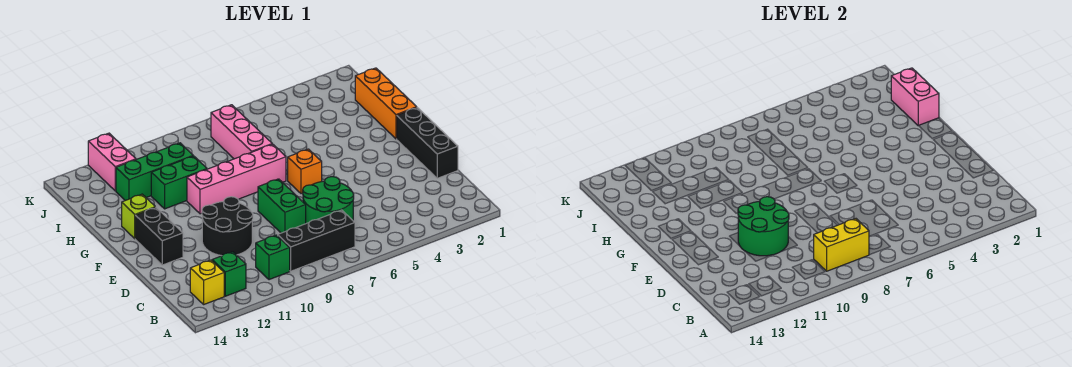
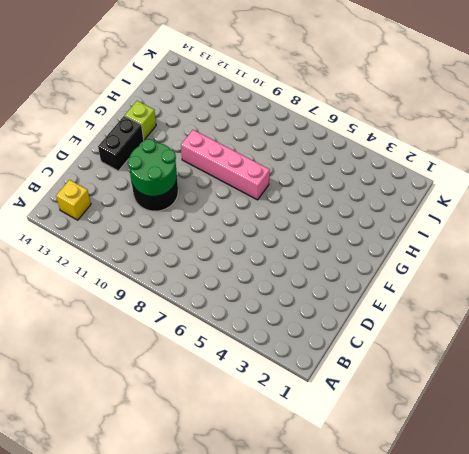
none -> black 1x3 brick [278,210,355,271]
none -> green 1x1 brick [256,235,290,280]
none -> green 1x1 brick [212,252,246,296]

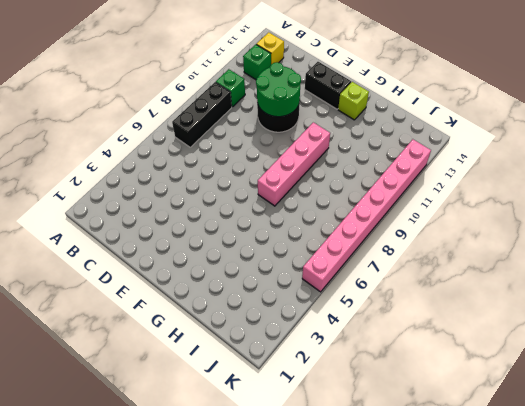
pink 1x8 brick [302,139,431,292] -> pink 1x2 brick [88,133,136,191]
none -> green 2x2 round brick [303,177,354,223]
none -> black 1x3 brick [397,108,458,178]
none -> green 1x2 brick [258,179,306,233]

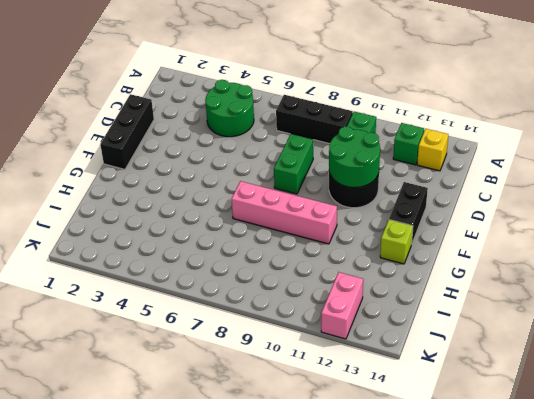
green 2x2 round brick [205,80,254,137] -> green 2x2 round brick moved to [303,177,354,223]
none -> orange 1x1 brick [288,149,322,194]
none -> orange 1x3 brick [355,68,417,139]
none -> pink 1x3 brick [211,105,272,159]

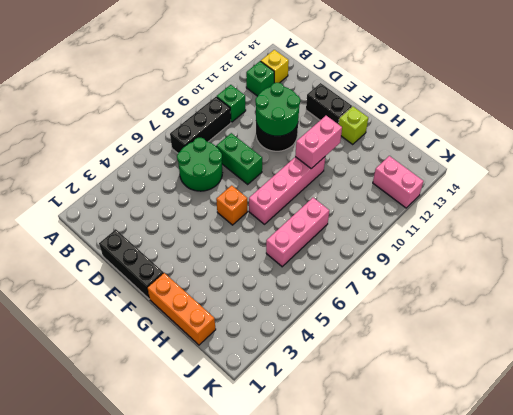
pink 1x2 brick [295,116,342,169] -> pink 1x2 brick turned to [891,68,939,126]
pink 1x3 brick [266,198,329,267] -> pink 1x3 brick turned to [211,105,272,159]
none -> green 1x2 brick [151,156,207,209]
none -> green 1x3 brick [116,143,193,201]
none -> yellow 1x2 brick [814,219,869,271]

